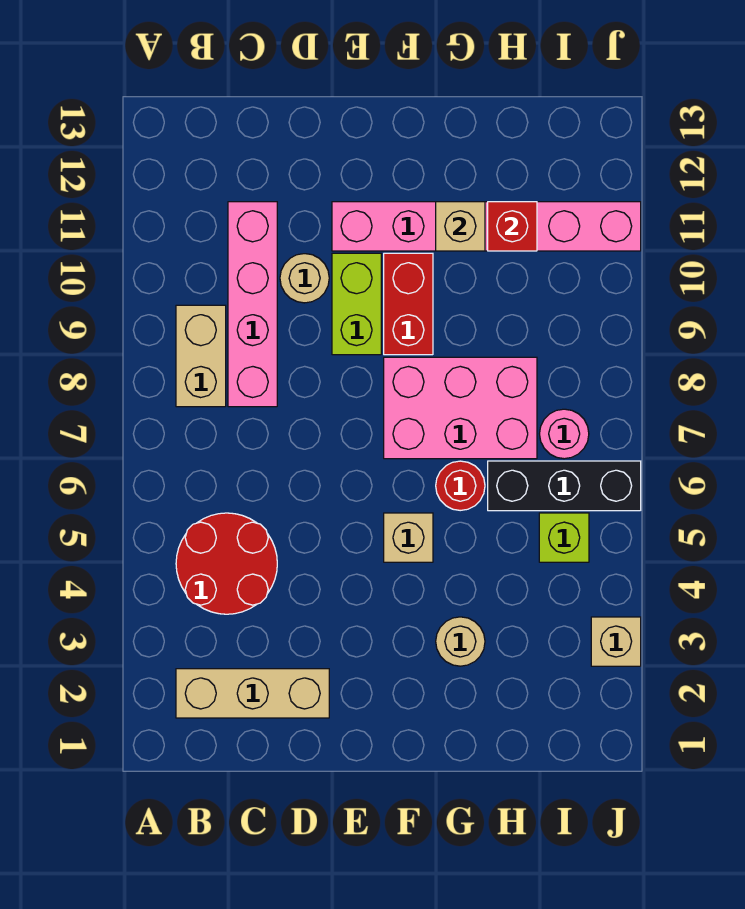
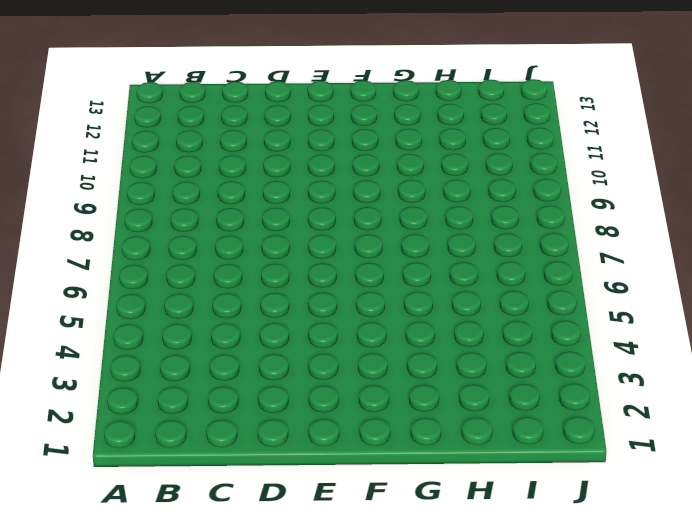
none -> tan 1x3 brick [176,669,329,718]
none -> red 2x2 round brick [176,513,277,614]
none -> tan 1x2 brick [176,305,226,407]

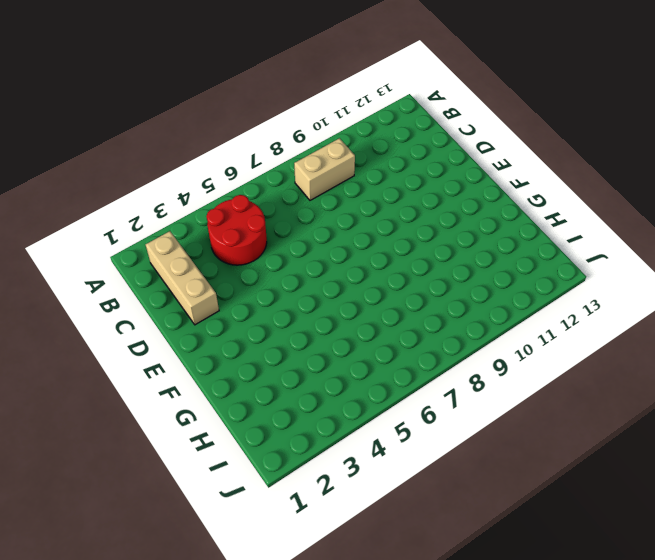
none -> pink 1x4 brick [228,202,277,407]
none -> tan 1x1 round brick [280,254,329,303]
none -> lime 1x2 brick [332,253,381,355]

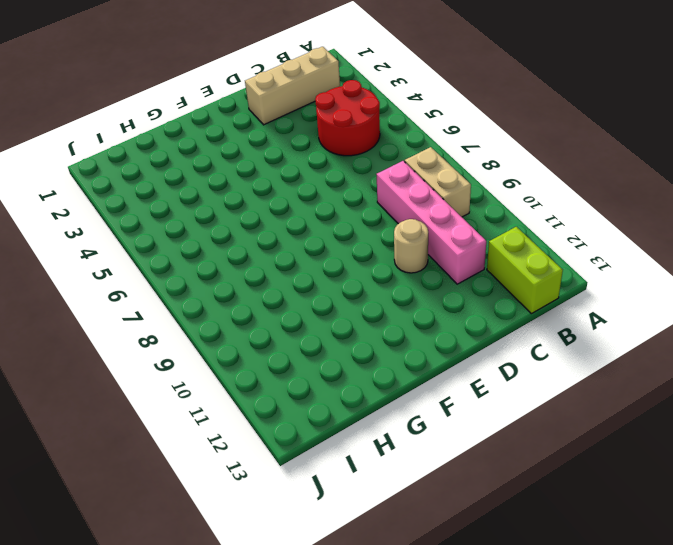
lime 1x2 brick [487,227,563,314] -> lime 1x2 brick moved to [332,253,381,355]
none -> pink 1x6 brick [332,202,641,251]
none -> tan 1x1 brick [384,513,433,562]
none -> pink 2x3 brick [384,357,537,459]

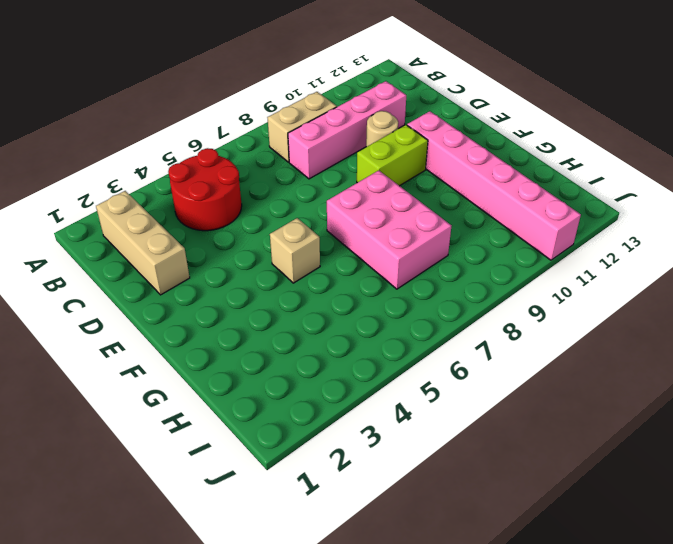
none -> red 1x2 brick [384,253,433,355]
none -> tan 1x1 round brick [436,617,485,666]
none -> red 1x1 round brick [436,461,485,511]

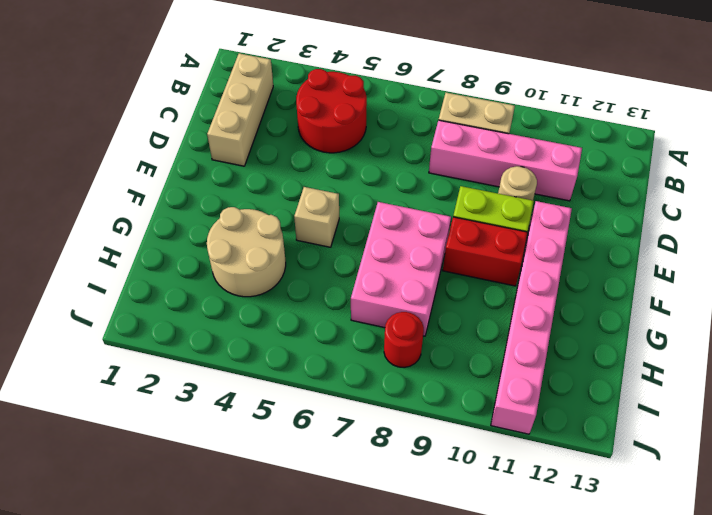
tan 2x2 round brick [207,207,286,297] -> tan 1x1 round brick [436,617,485,666]
red 1x1 round brick [384,312,424,368] -> red 1x1 round brick moved to [436,461,485,511]
none -> black 1x3 brick [488,461,641,511]
none -> lime 1x1 brick [539,513,589,562]
none -> pink 1x1 round brick [540,409,589,459]

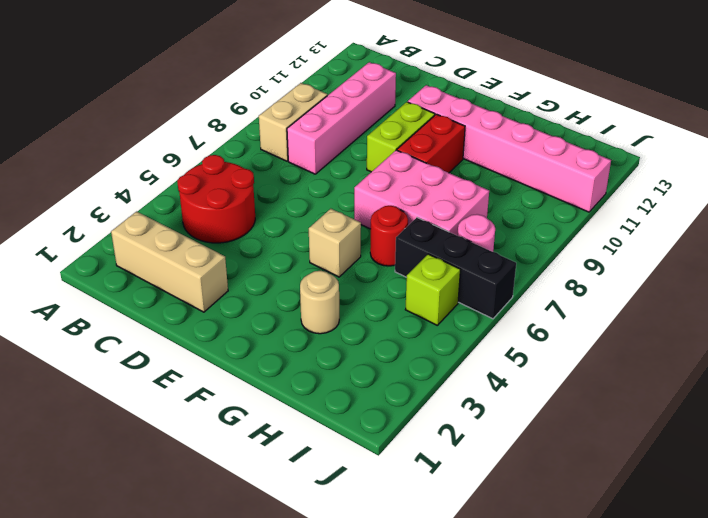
none -> tan 1x1 round brick [280,254,329,303]
none -> tan 1x1 brick [591,617,641,666]
none -> tan 1x1 brick [436,202,485,251]

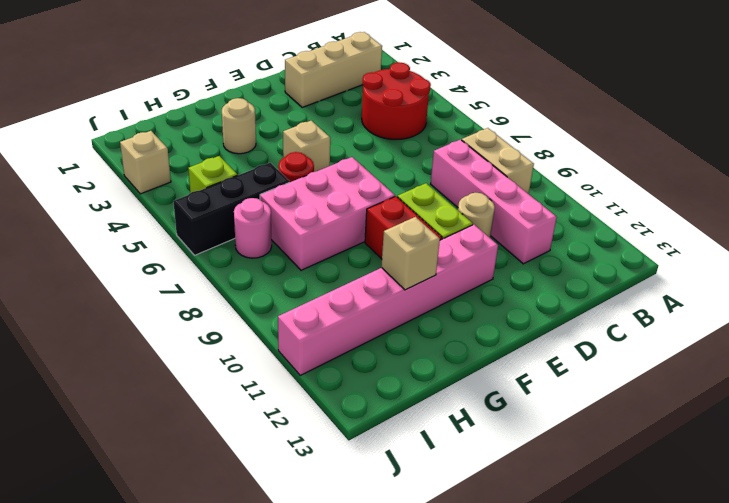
none -> red 1x1 brick [488,202,537,251]

